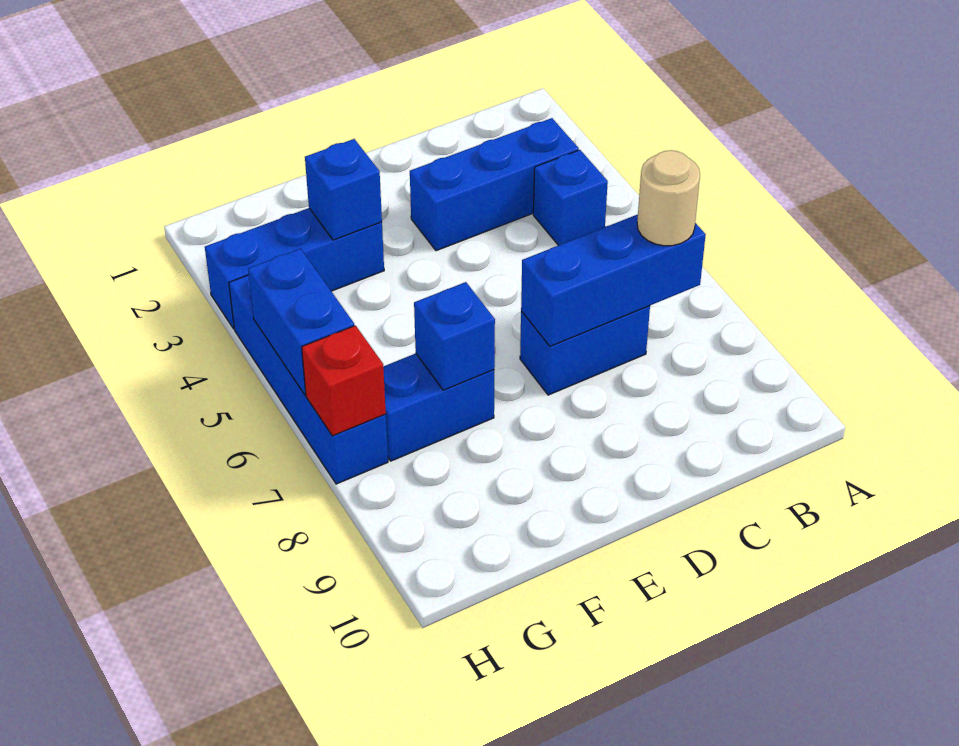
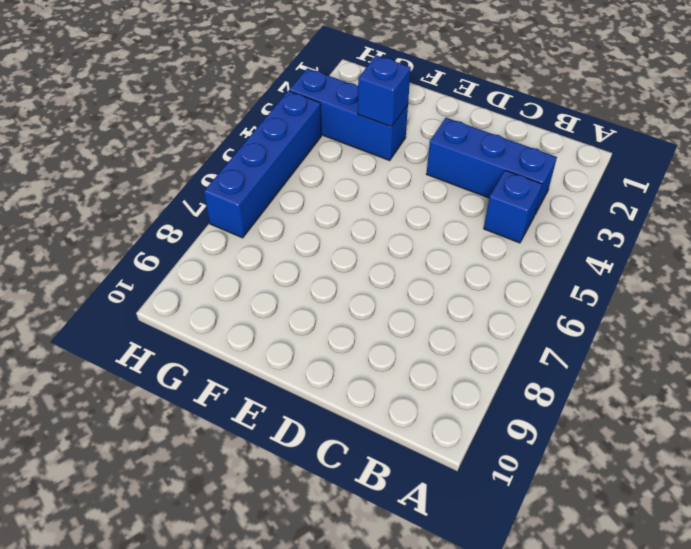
none -> blue 1x2 brick [520,306,650,395]
none -> blue 1x2 brick [383,354,494,461]
none -> blue 1x3 brick [521,214,706,346]

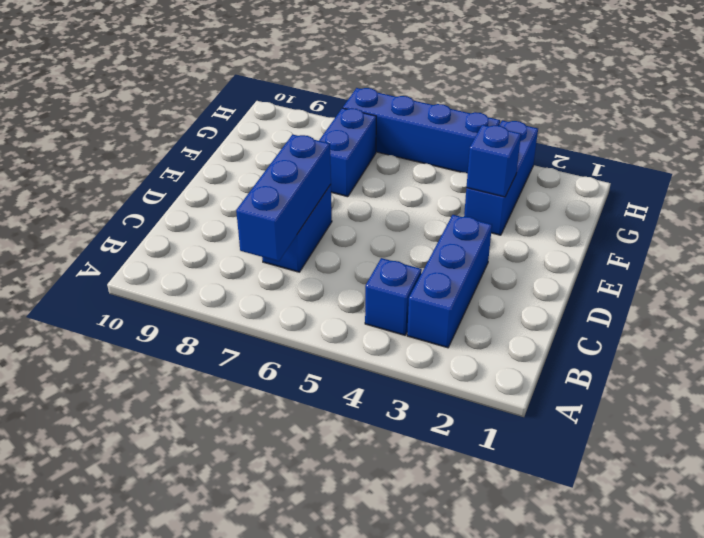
none -> blue 1x1 brick [414,282,495,390]
none -> blue 1x2 brick [248,249,354,395]
none -> red 1x1 brick [302,326,386,436]

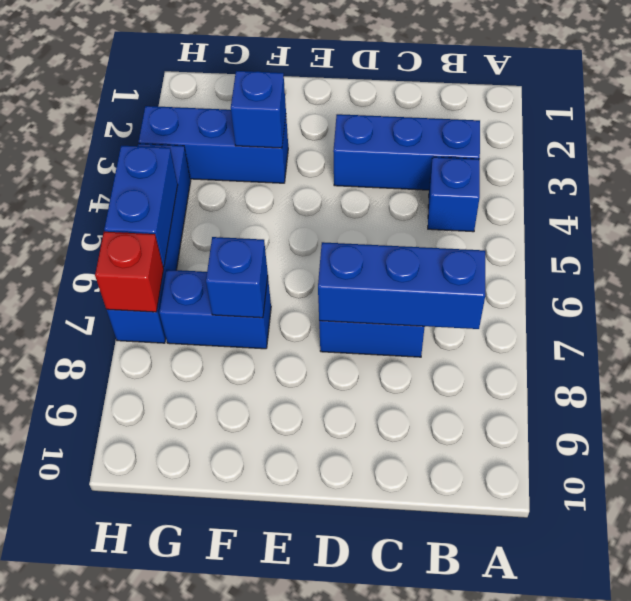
none -> tan 1x1 round brick [637,150,700,246]

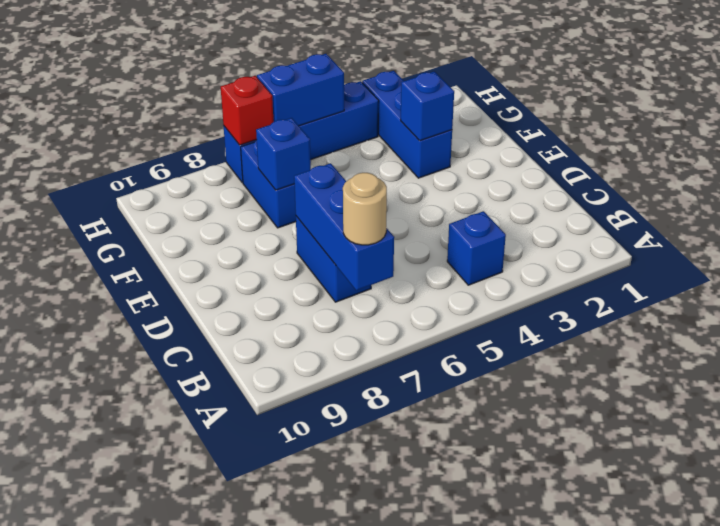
none -> blue 1x3 brick [410,118,579,251]

